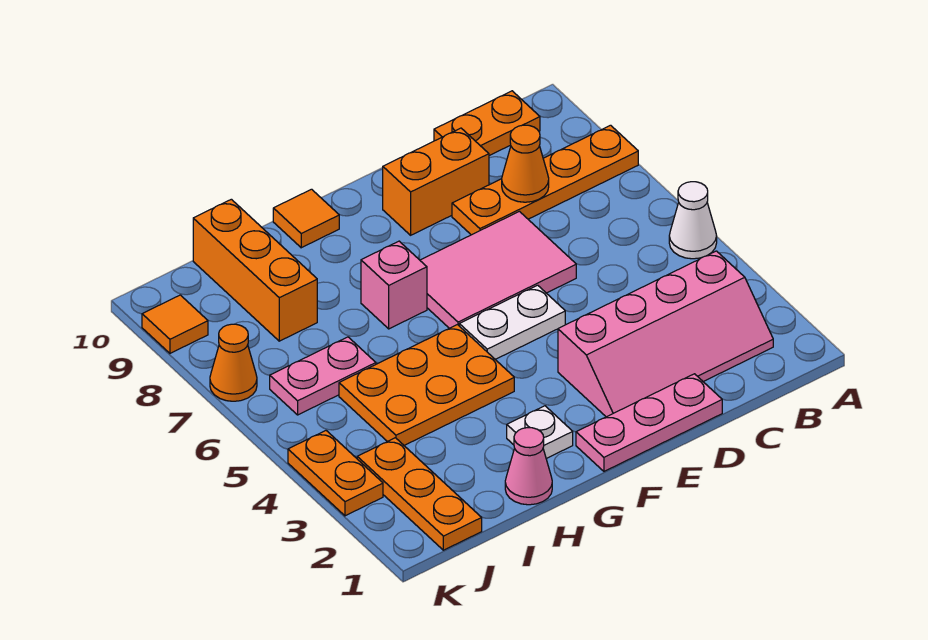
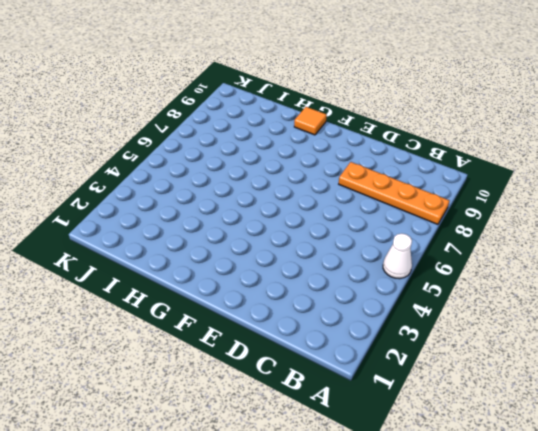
none -> pink 2x4 slope [558,251,773,417]
none -> orange 1x2 plate [434,91,540,156]
none -> pink 1x3 plate [576,374,722,471]

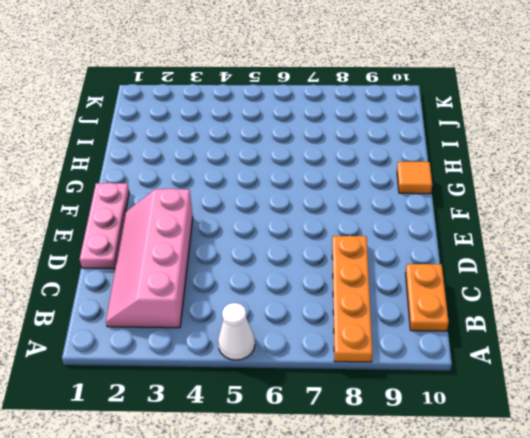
none -> pink 2x3 tile [420,211,576,328]
none -> orange 1x2 brick [383,128,489,235]
none -> white 1x2 plate [459,285,565,359]

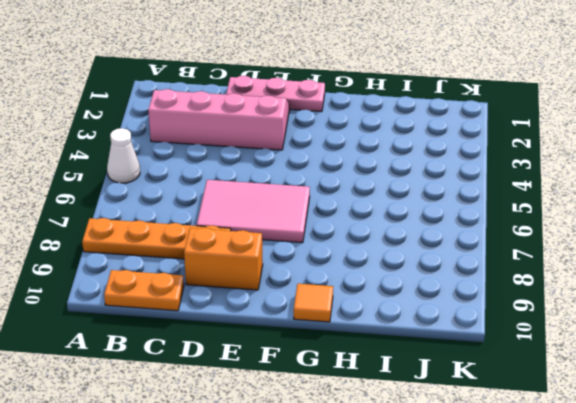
none -> white 1x2 plate [459,285,565,359]
none -> white 1x1 plate [507,406,573,459]
none -> orange 2x3 plate [339,325,514,445]

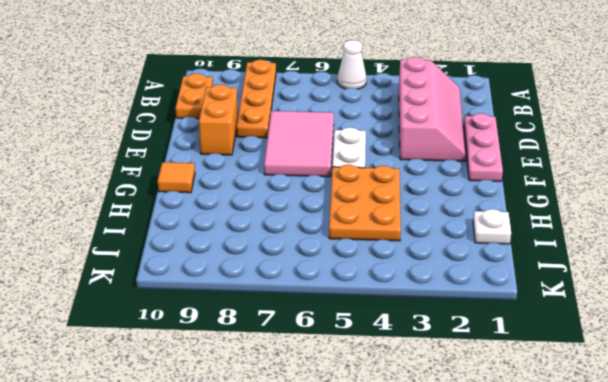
white 1x1 plate [473,209,511,244] -> white 1x1 plate moved to [507,406,573,459]
none -> pink 1x1 brick [361,241,427,329]
none -> pink 1x1 cone [505,428,552,505]
none -> pink 1x2 plate [270,337,376,415]

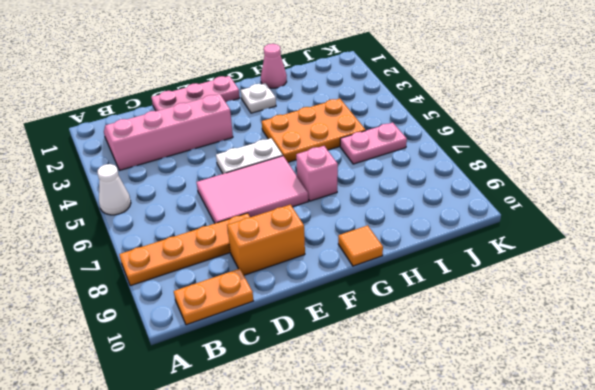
none -> orange 1x3 brick [193,199,317,341]
none -> orange 1x3 plate [357,438,482,550]
none -> orange 1x2 plate [288,431,383,516]

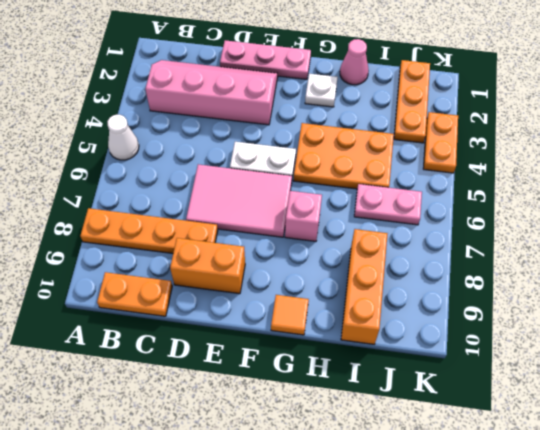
none -> orange 1x1 cone [210,324,257,401]
none -> orange 1x1 tile [142,295,208,353]
none -> orange 1x1 cone [502,125,549,202]

